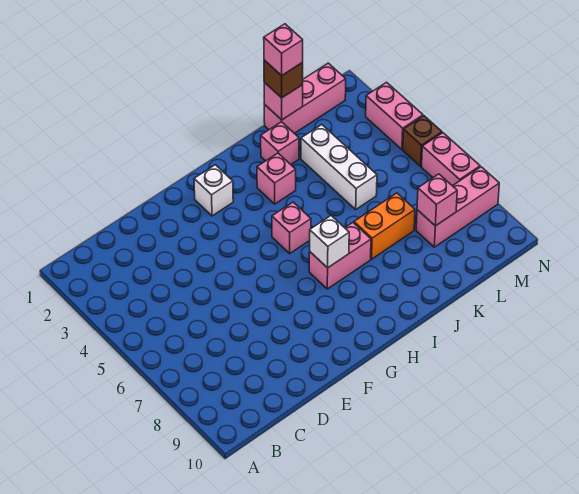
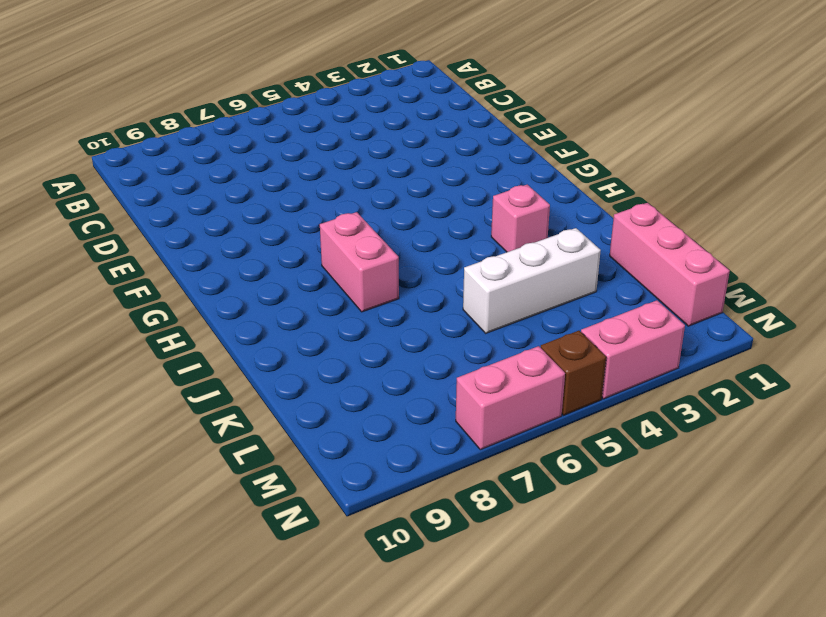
none -> white 1x1 brick [194,165,233,216]
none -> pink 1x1 brick [272,202,311,253]
none -> pink 1x1 brick [261,122,299,164]

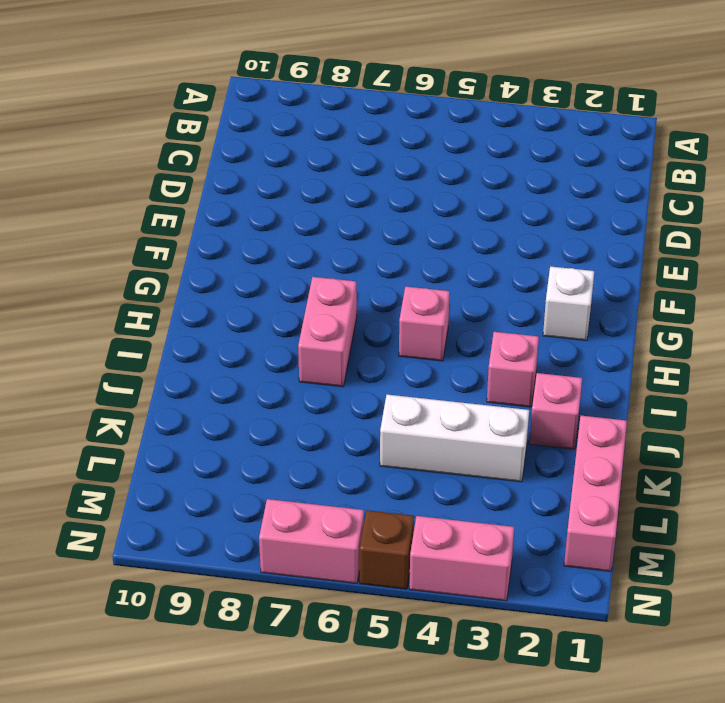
none -> orange 1x2 brick [354,193,415,259]
none -> pink 1x3 brick [416,167,499,247]
none -> white 1x1 brick [310,216,349,268]

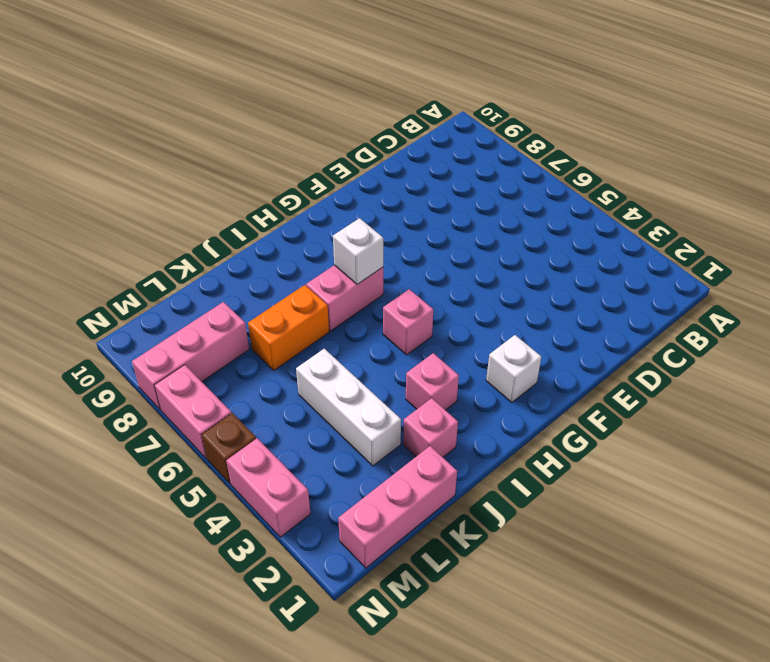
none -> pink 1x1 brick [264,82,303,120]
none -> pink 1x1 brick [417,174,457,226]
none -> brown 1x1 brick [264,60,303,98]

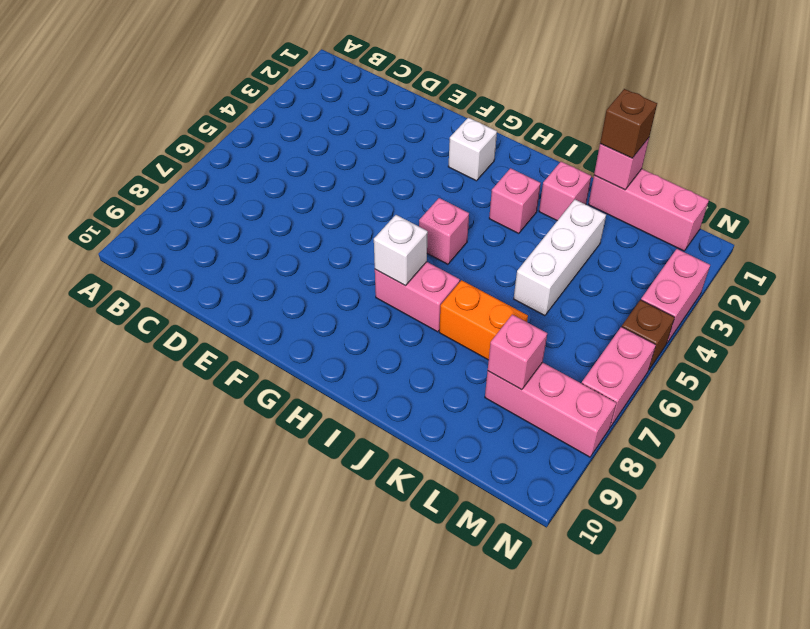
none -> pink 1x1 brick [264,24,303,76]

